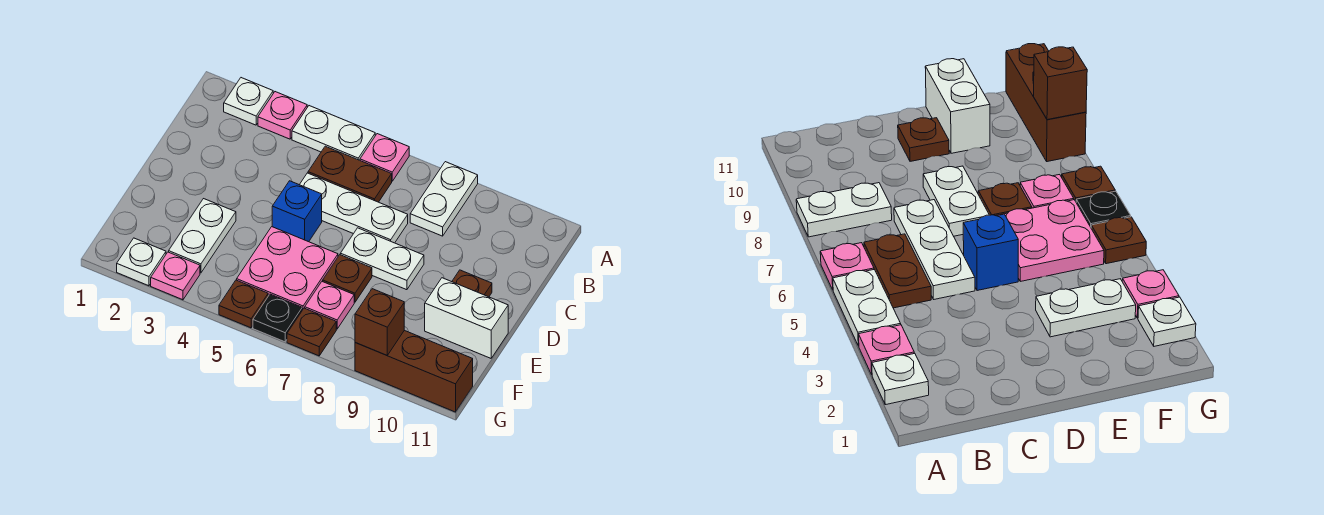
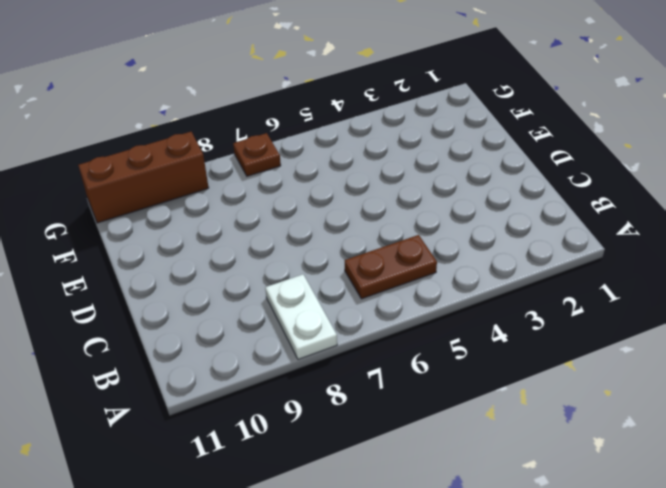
none -> white 1x1 plate [224,78,273,125]
none -> pink 1x1 plate [258,92,307,139]
none -> white 1x2 plate [292,106,375,160]

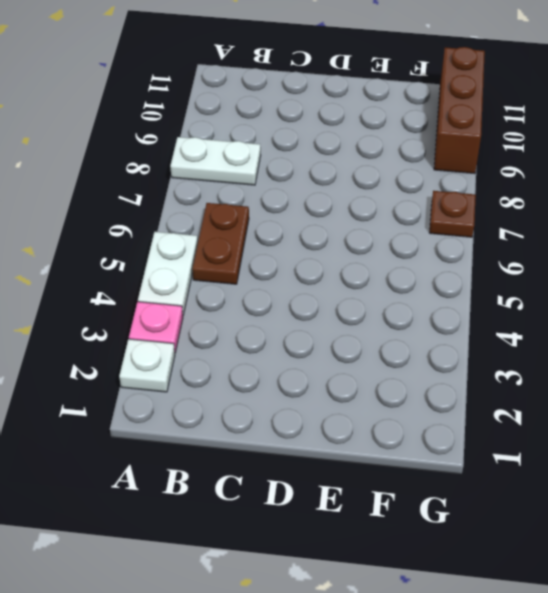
none -> pink 1x1 plate [360,134,409,181]
none -> white 1x3 plate [300,173,408,243]
none -> blue 1x1 brick [272,181,322,242]

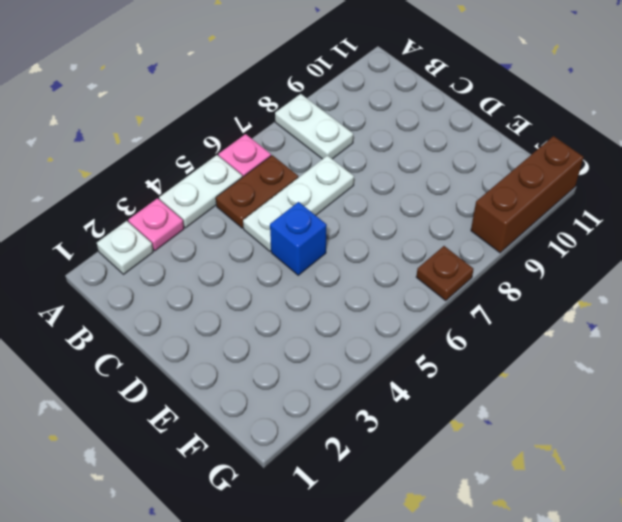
none -> white 1x2 plate [340,228,424,290]
none -> brown 1x1 plate [452,270,492,297]
none -> white 1x2 plate [169,199,236,273]

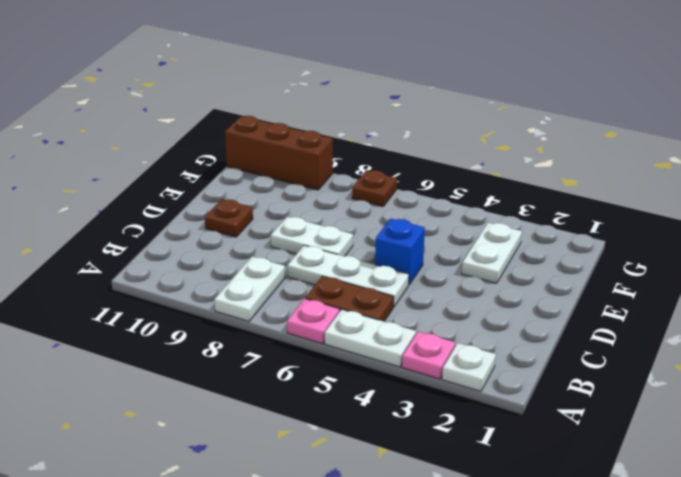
none -> pink 2x2 plate [237,227,338,310]
none -> brown 1x1 plate [323,255,372,302]
none -> white 1x2 brick [425,278,508,358]

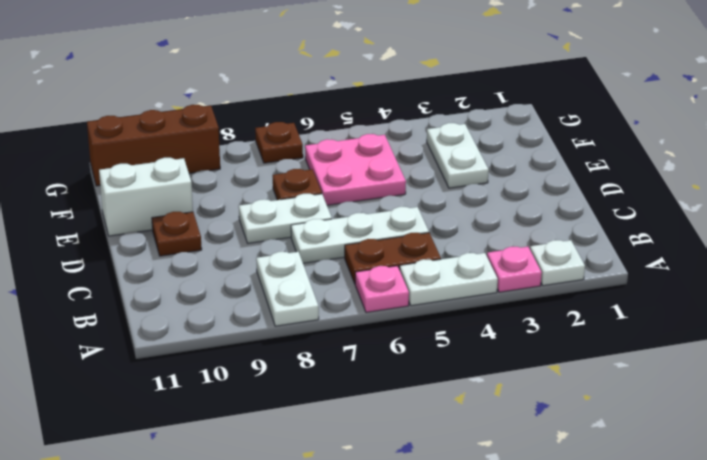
none -> blue 1x1 brick [272,181,322,242]
none -> pink 1x1 plate [305,281,354,329]
none -> white 1x1 plate [117,238,166,286]

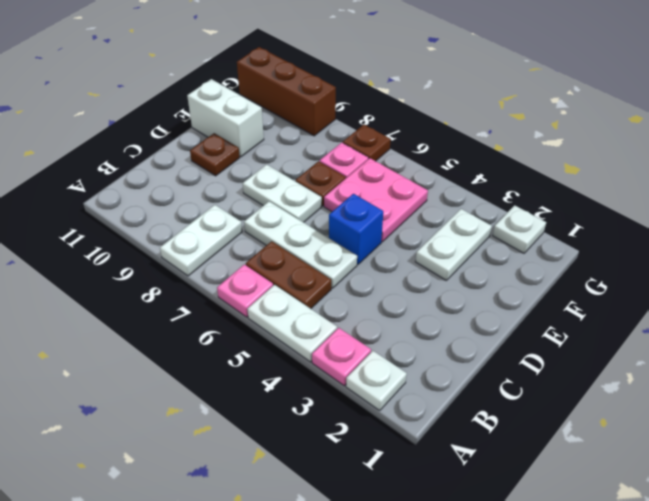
none -> pink 1x1 plate [151,252,200,300]
none -> brown 1x1 plate [219,280,268,328]
none -> black 1x1 plate [253,294,302,342]

